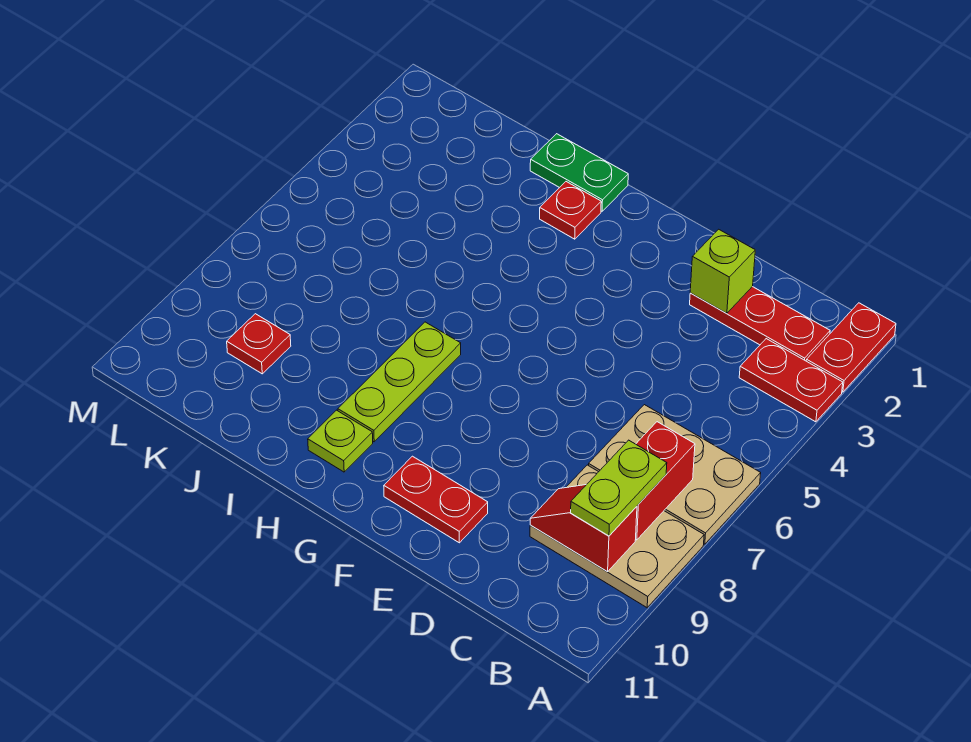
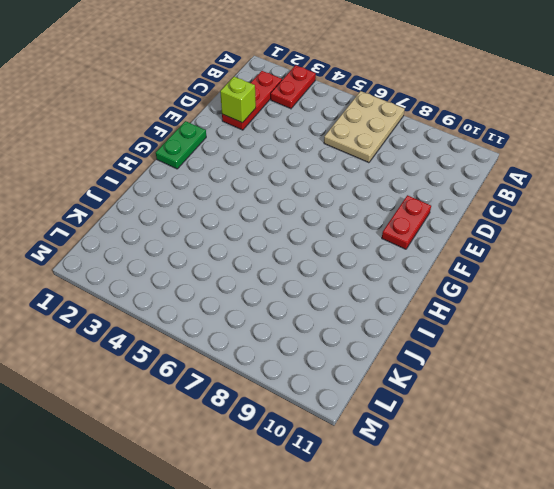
green 1x2 plate [156,121,206,169] -> green 1x2 plate moved to [530,134,628,211]
none -> red 1x2 plate [806,303,896,392]
none -> tan 2x3 plate [530,465,704,608]
none -> red 1x1 plate [540,182,601,239]

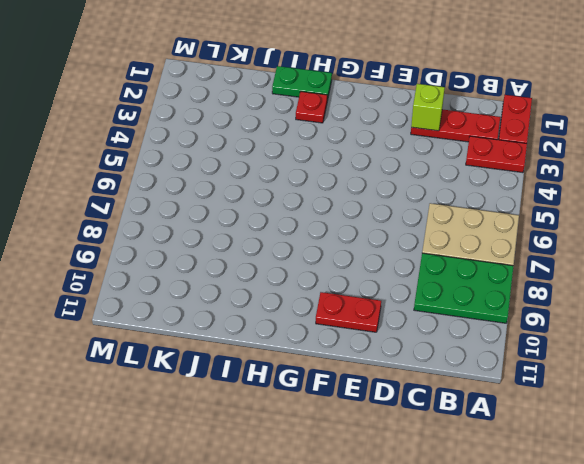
green 2x3 plate [414,253,513,323] -> tan 2x3 plate [530,465,704,608]
none -> lime 1x3 plate [338,322,461,442]
none -> lime 1x1 plate [308,410,373,472]
none -> red 1x1 plate [227,314,291,374]

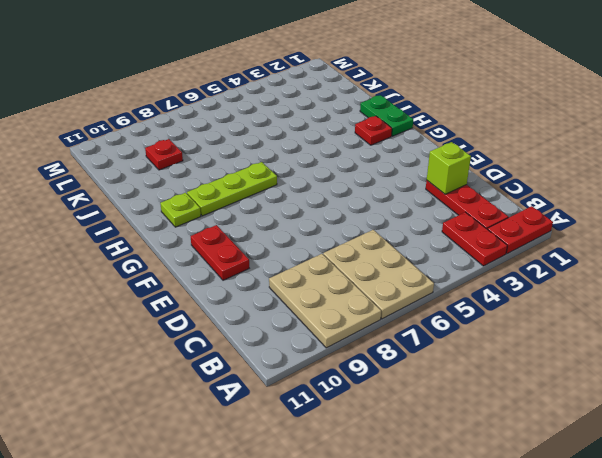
none -> red 1x2 brick [636,422,695,540]
none -> red 1x2 slope [530,485,637,572]
none -> lime 1x2 plate [571,440,667,536]

